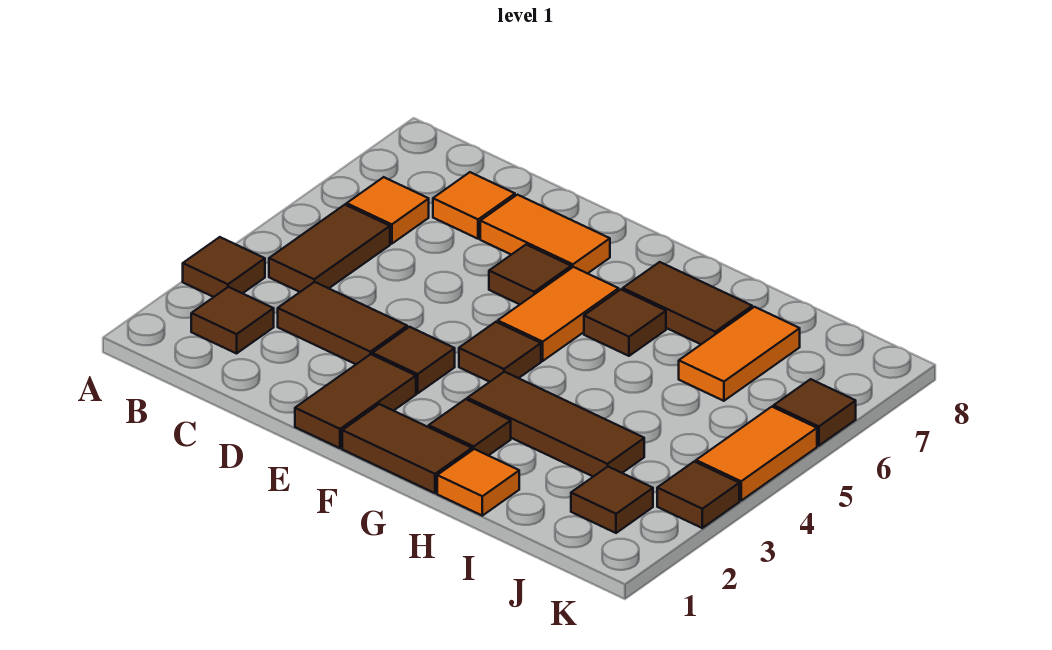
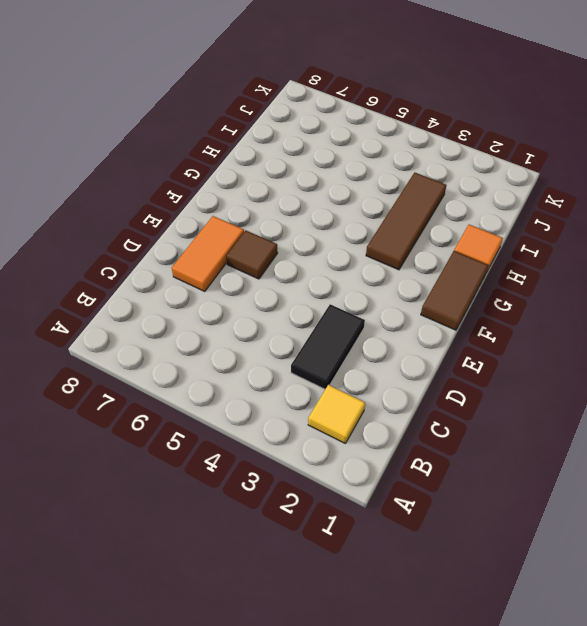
yellow 1x1 tile [308,385,365,444] -> brown 1x1 tile [191,287,274,353]
black 1x2 tile [291,304,365,389] -> brown 1x2 tile [278,282,407,364]
none -> brown 1x1 tile [183,237,265,297]
none -> brown 1x2 tile [269,205,390,292]
none -> orange 1x1 tile [347,177,429,244]

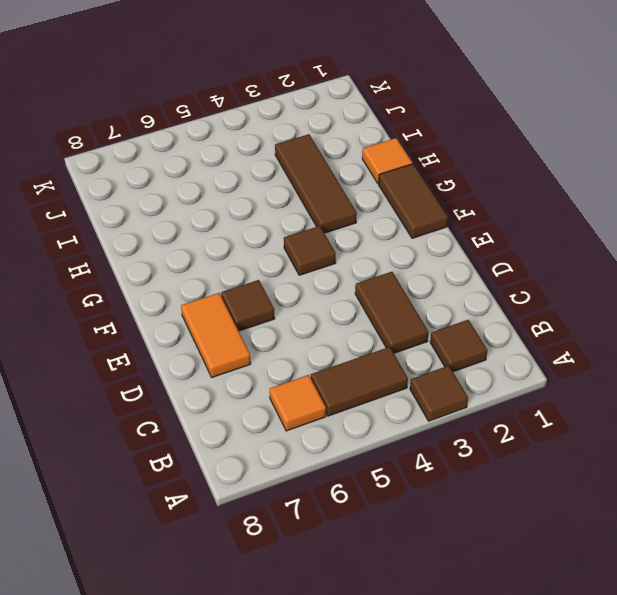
none -> orange 1x1 tile [433,172,515,239]
none -> brown 1x2 tile [295,354,416,448]
none -> brown 1x1 tile [373,327,455,393]

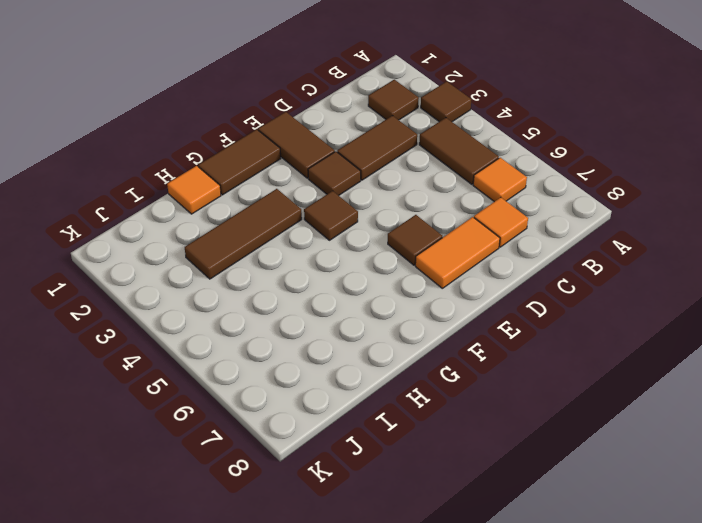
none -> orange 1x2 tile [498,267,619,361]
none -> brown 1x1 tile [429,399,511,456]
none -> brown 1x1 tile [584,290,666,356]

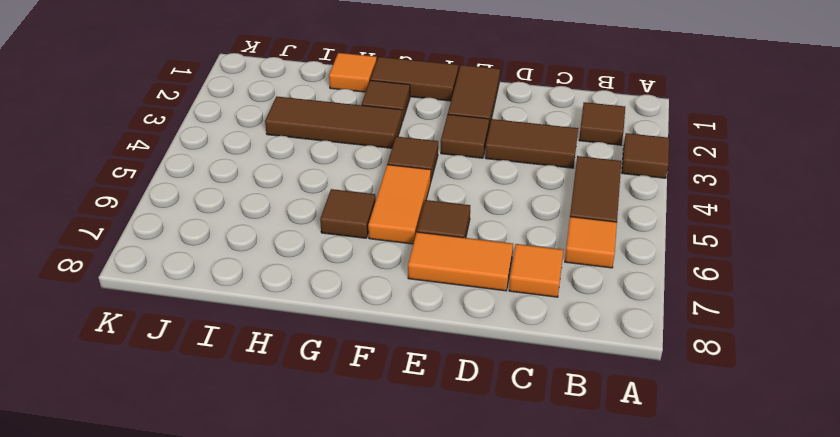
none -> brown 1x2 tile [623,262,752,344]
none -> orange 1x2 tile [679,307,800,401]
none -> brown 1x1 tile [571,467,653,533]

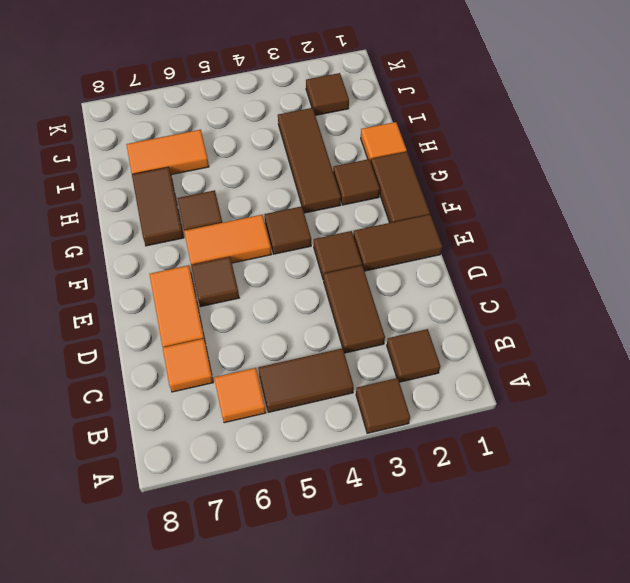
none -> brown 1x1 tile [657,462,739,528]
none -> orange 1x2 tile [696,407,817,501]
none -> brown 1x1 tile [774,379,856,446]

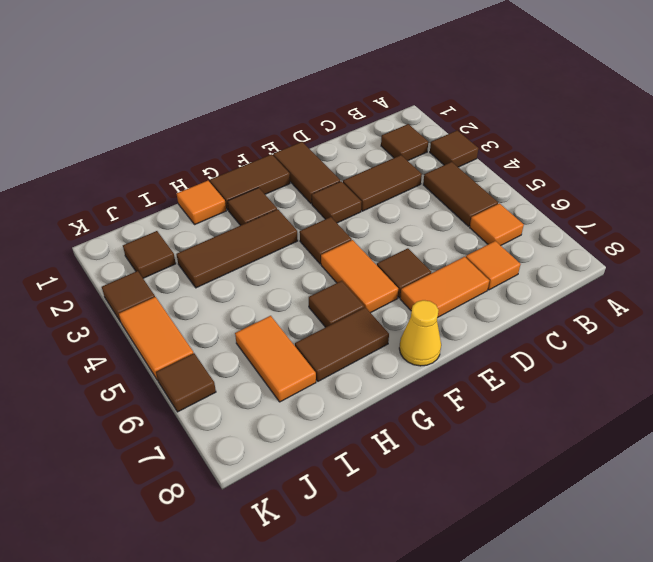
yellow 1x1 cone [399,300,441,366] -> none

